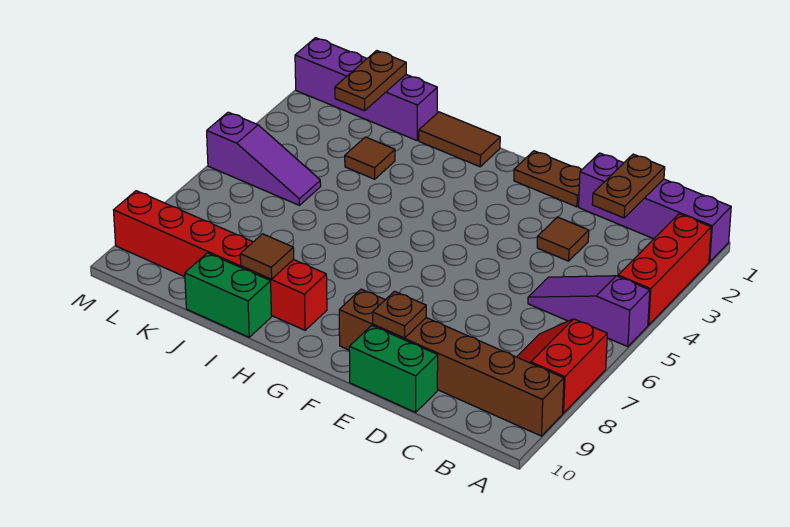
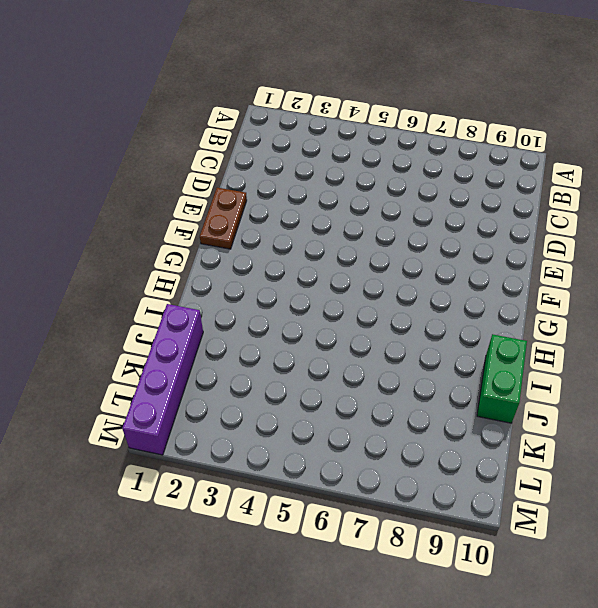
none -> purple 1x4 brick [579,153,731,262]
none -> red 1x3 brick [618,214,711,325]
none -> purple 1x3 slope [528,276,650,347]

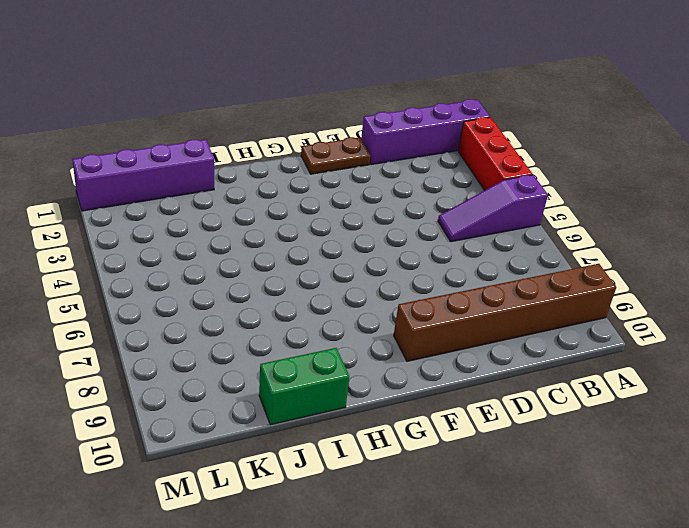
none -> red 2x2 slope [517,319,607,413]
none -> brown 1x1 tile [537,217,589,261]
none -> green 1x2 brick [349,326,438,412]

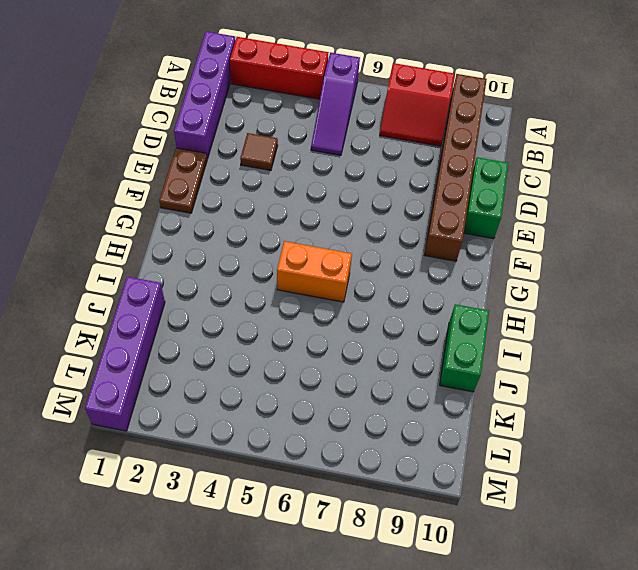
orange 1x2 brick [277,241,352,302] -> none
none -> brown 1x2 tile [419,112,500,167]
none -> red 1x6 brick [114,191,327,330]
none -> brown 1x1 tile [345,137,395,179]

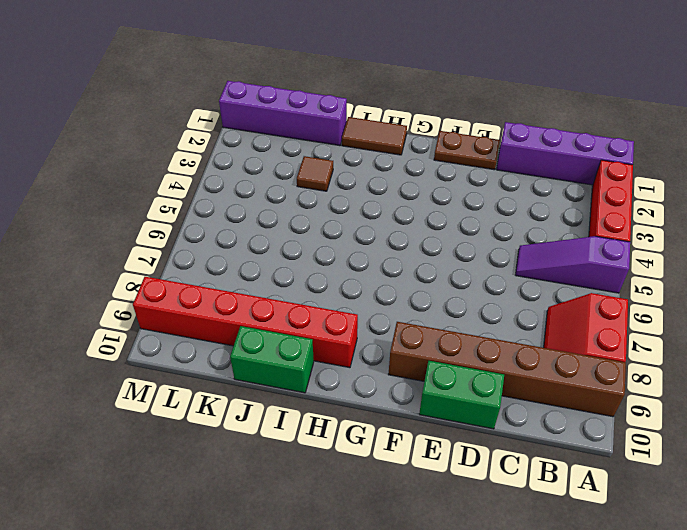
none -> brown 1x1 tile [537,217,589,261]
none -> purple 1x3 slope [207,112,321,205]
none -> brown 1x2 plate [592,154,665,218]

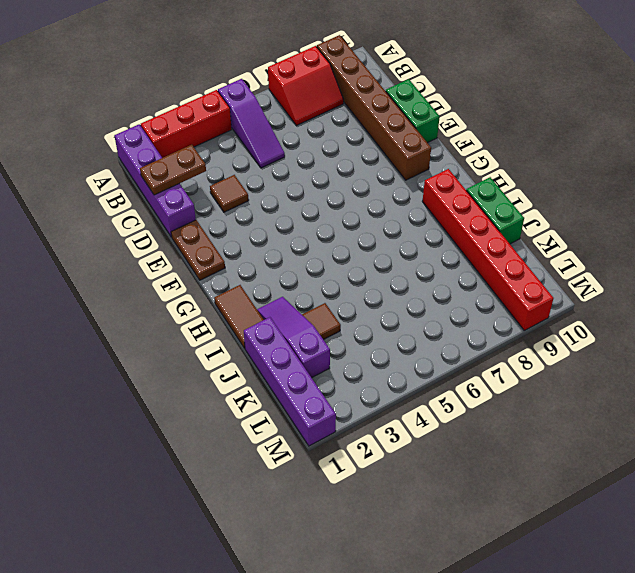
purple 1x3 slope [257,297,330,378] -> purple 1x3 slope moved to [207,112,321,205]
none -> brown 1x1 plate [373,291,426,338]
none -> brown 1x1 tile [240,234,294,279]
none -> brown 1x2 plate [335,51,406,111]

